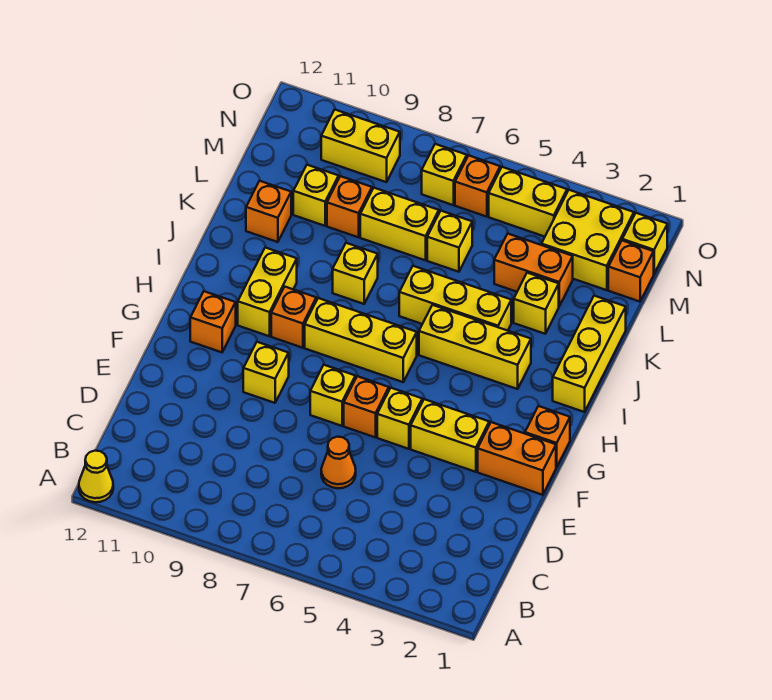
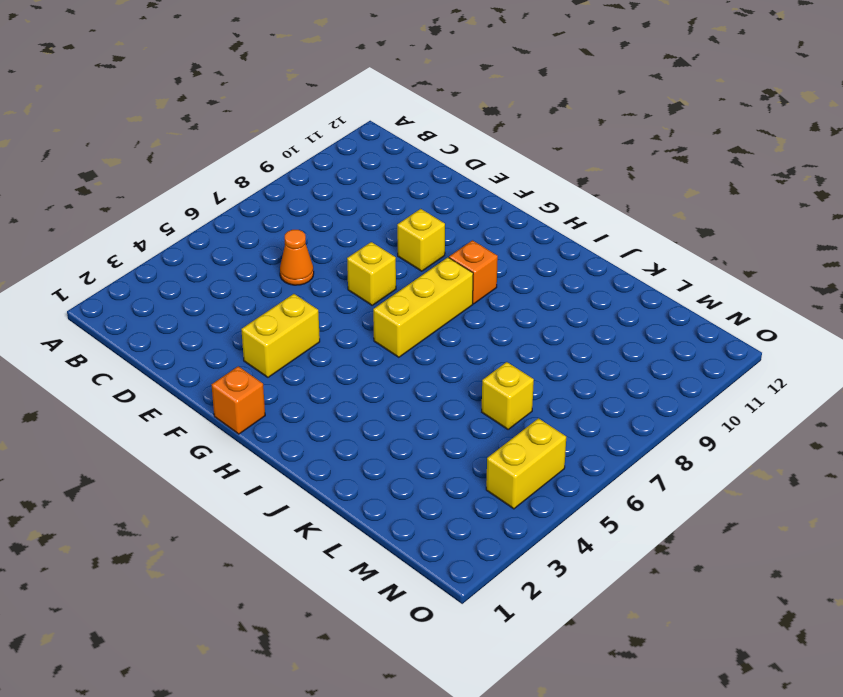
none -> yellow 1x1 cone [79,451,113,502]
none -> orange 1x2 brick [478,422,556,495]
none -> yellow 1x1 brick [377,388,422,449]
none -> orange 1x1 brick [344,376,389,437]

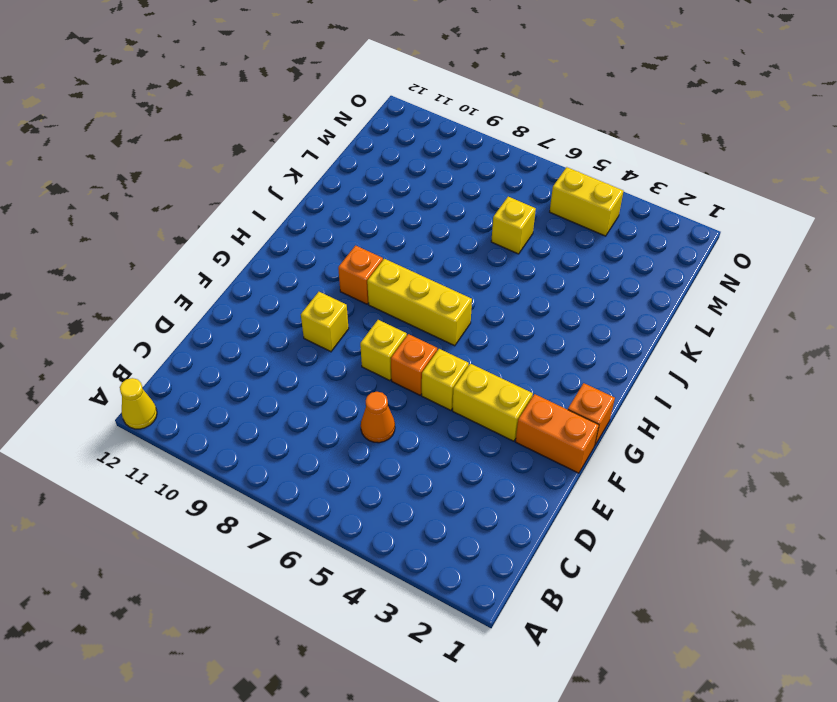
none -> orange 1x1 brick [190,291,236,352]
none -> yellow 1x2 brick [238,247,297,336]
none -> yellow 1x3 brick [553,296,626,412]
none -> yellow 1x3 brick [419,305,531,389]

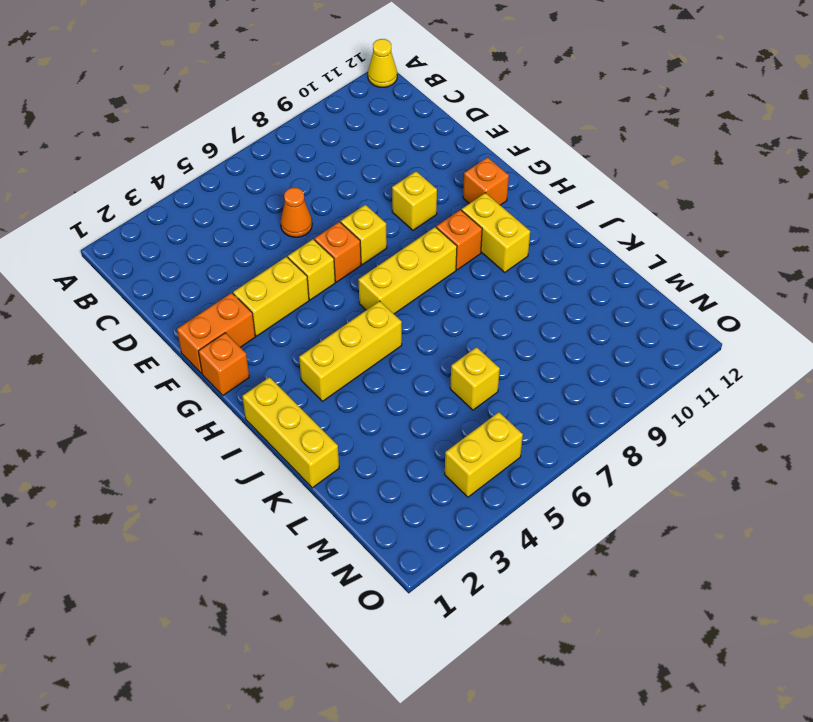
none -> yellow 1x3 brick [399,266,511,331]
none -> yellow 1x1 brick [333,243,378,304]
none -> yellow 1x1 brick [514,273,559,334]
none -> orange 1x1 brick [246,181,291,242]

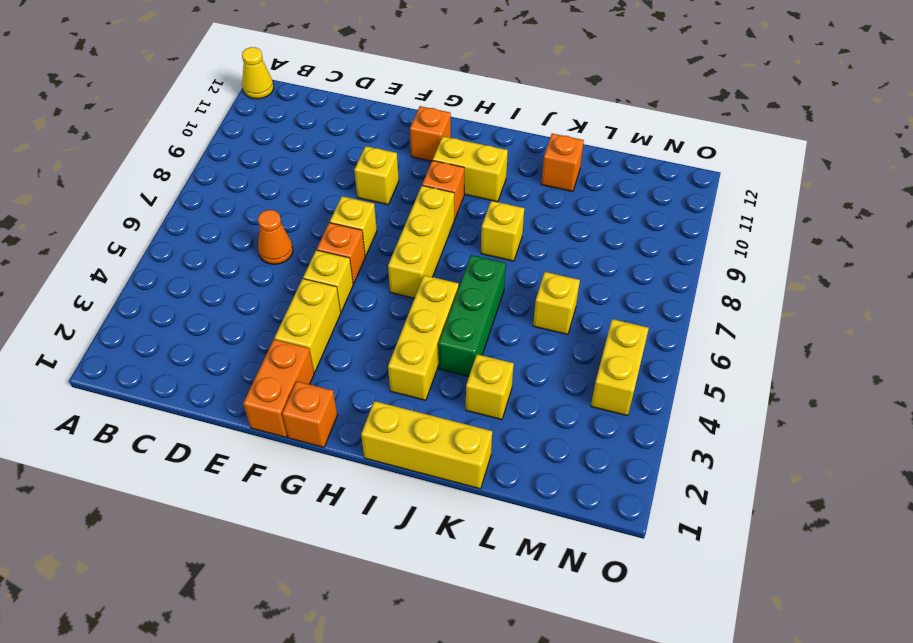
green 1x3 brick [439,255,506,376] -> yellow 1x3 brick [399,266,511,331]
none -> orange 1x2 brick [494,234,573,306]
none -> yellow 1x2 brick [360,188,439,260]
none -> orange 1x1 brick [327,176,372,237]
none -> yellow 1x1 brick [293,165,339,226]

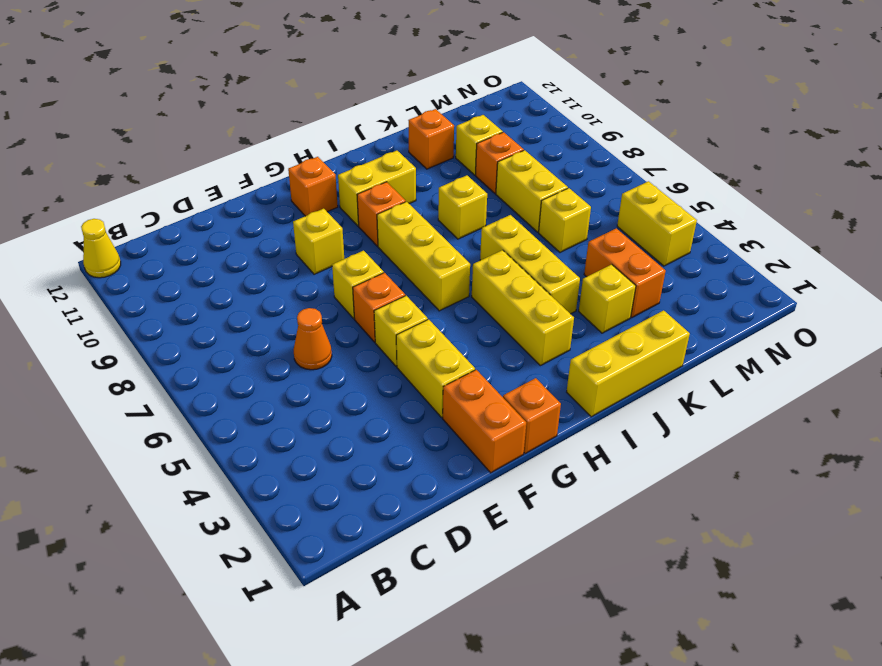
none -> orange 1x1 brick [608,241,654,302]
none -> yellow 2x2 brick [542,190,634,290]
none -> yellow 1x1 brick [622,213,667,273]
none -> orange 1x1 brick [455,155,500,217]

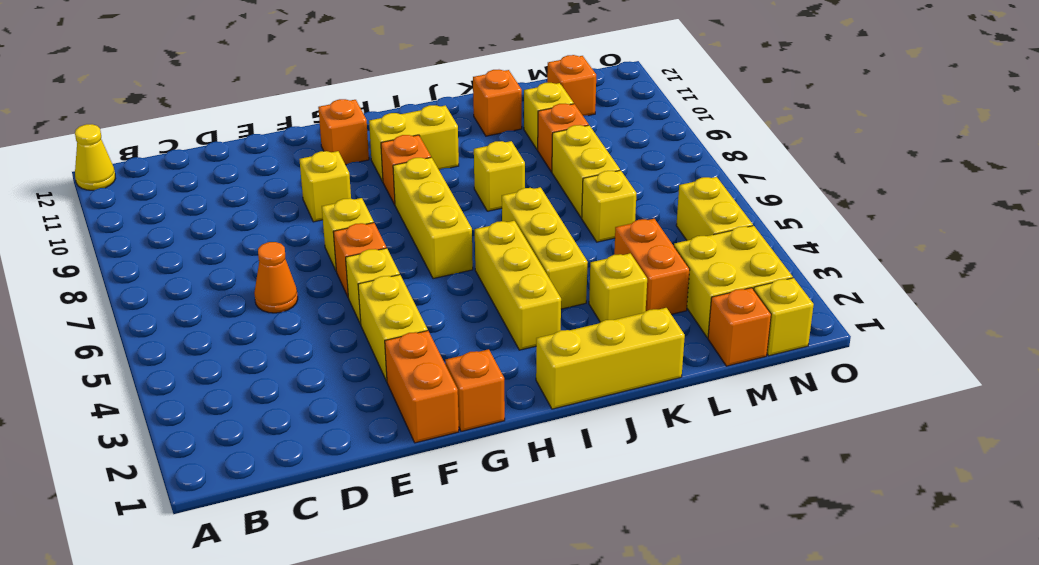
orange 1x1 brick [547,55,596,116] -> orange 1x1 brick moved to [455,155,500,217]
none -> yellow 1x1 brick [422,144,467,205]
none -> yellow 1x2 brick [321,110,400,182]

